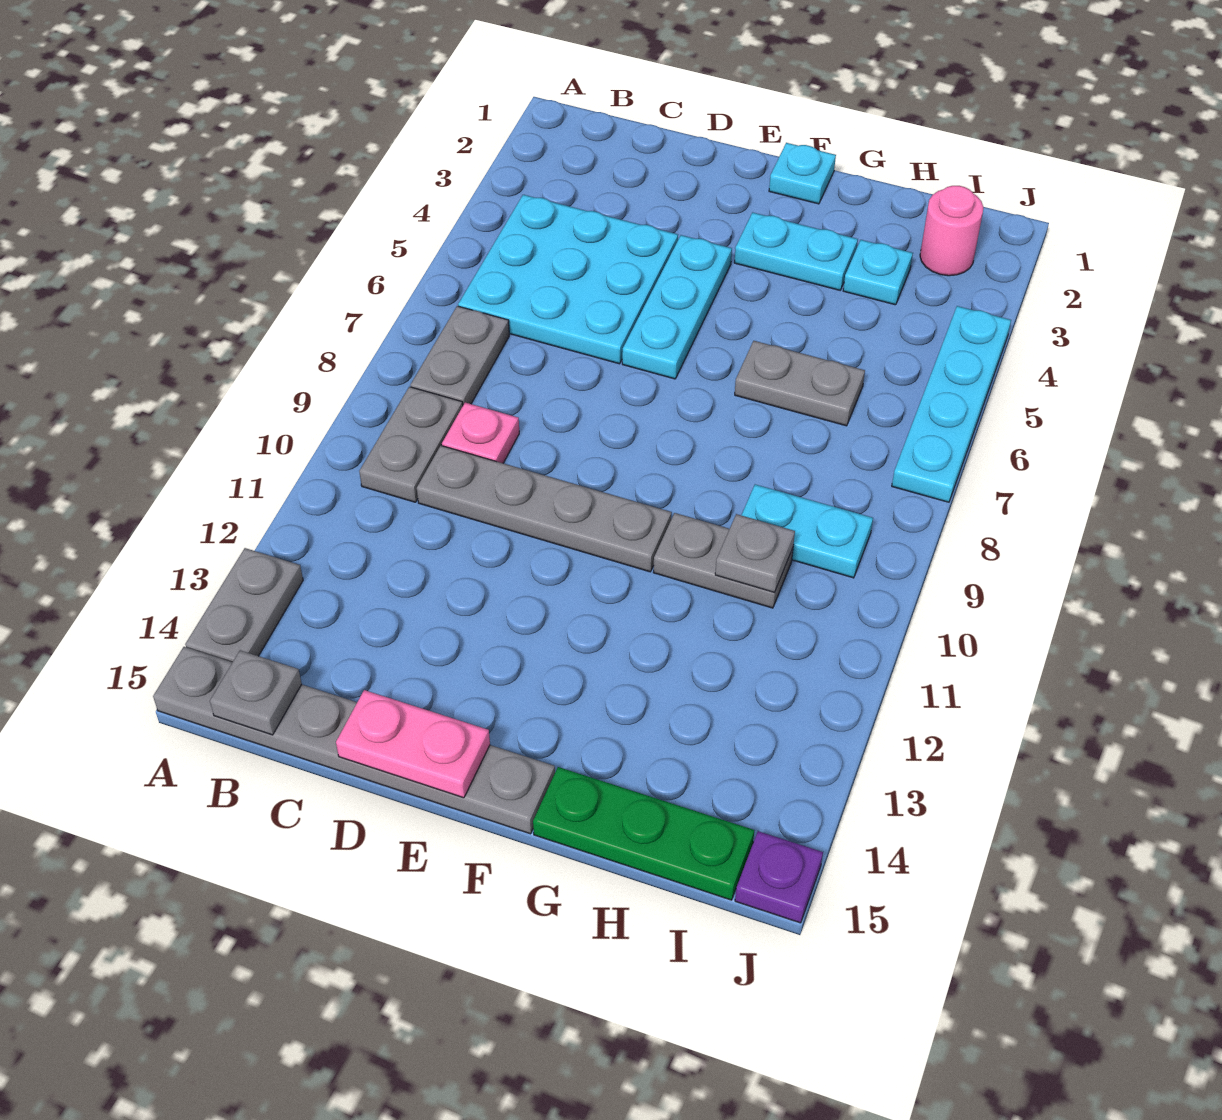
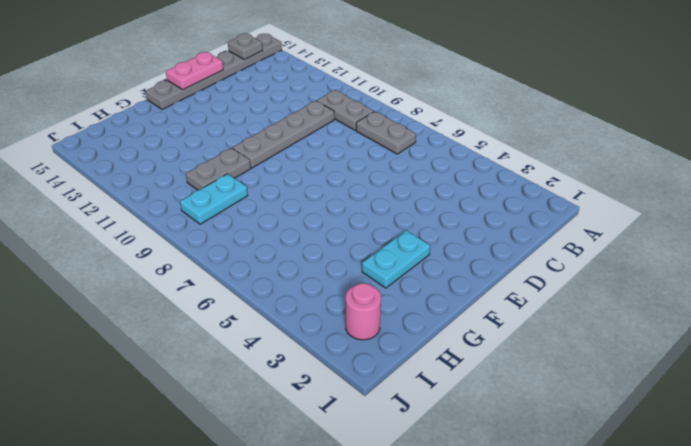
none -> grey 1x2 plate [185,548,303,662]
none -> cyan 3x3 plate [458,195,678,364]
none -> pink 1x1 plate [442,403,519,463]

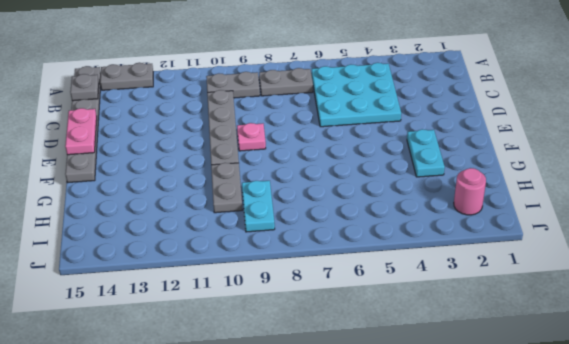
pink 1x1 plate [237,123,266,151] -> pink 1x1 plate moved to [442,403,519,463]
none -> cyan 1x3 plate [622,235,732,379]
none -> cyan 1x1 plate [769,143,836,204]
none -> grey 1x2 plate [735,341,865,426]

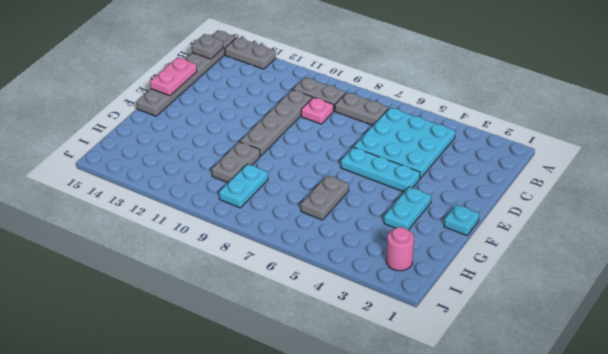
none -> green 1x3 plate [533,767,754,900]
none -> cyan 1x1 plate [843,240,913,305]
none -> cyan 1x4 plate [892,306,1011,502]

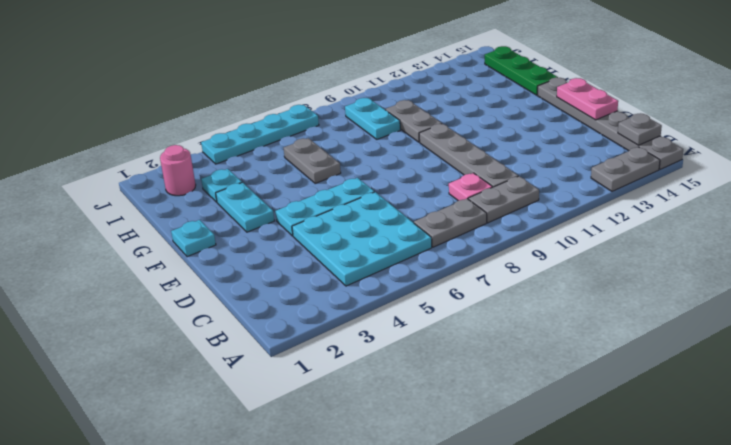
none -> purple 1x1 plate [735,831,823,923]
none -> grey 1x1 plate [715,514,795,592]

